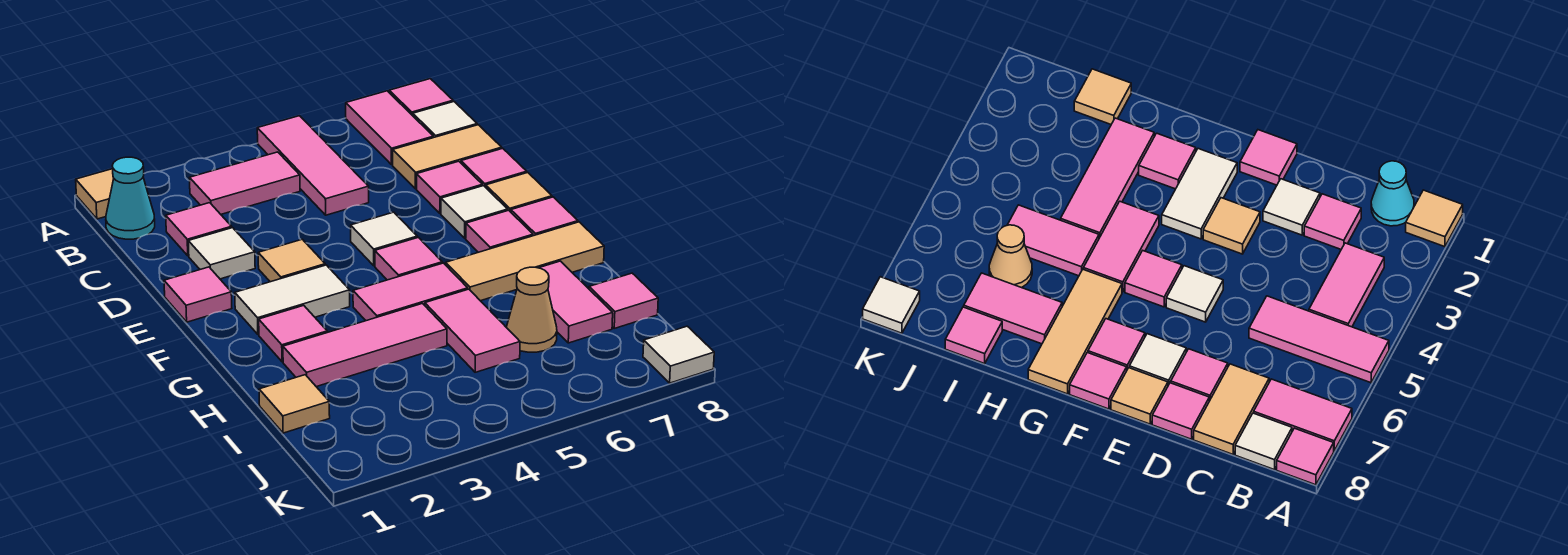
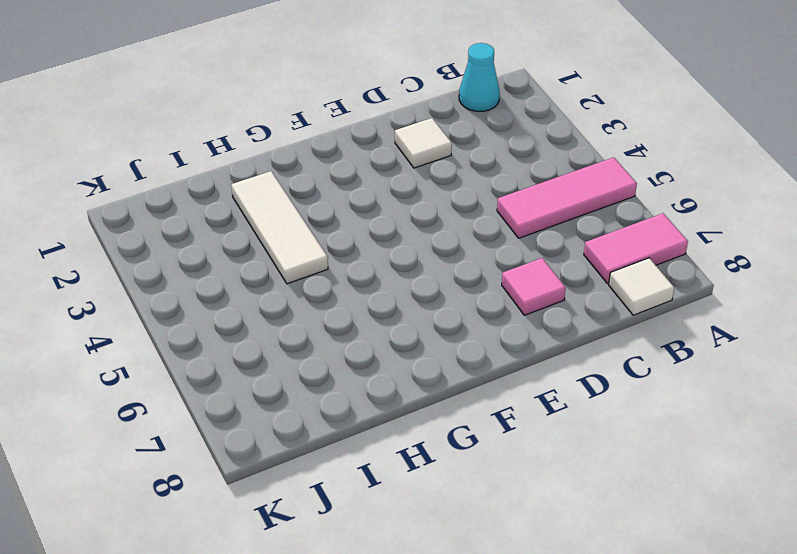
white 1x3 tile [231,171,328,284] -> pink 1x3 tile [283,304,447,387]
none -> tan 1x1 tile [76,169,114,219]
none -> pink 1x1 tile [389,79,453,116]
none -> pink 1x2 tile [190,152,300,214]
none -> pink 1x1 tile [166,203,232,256]

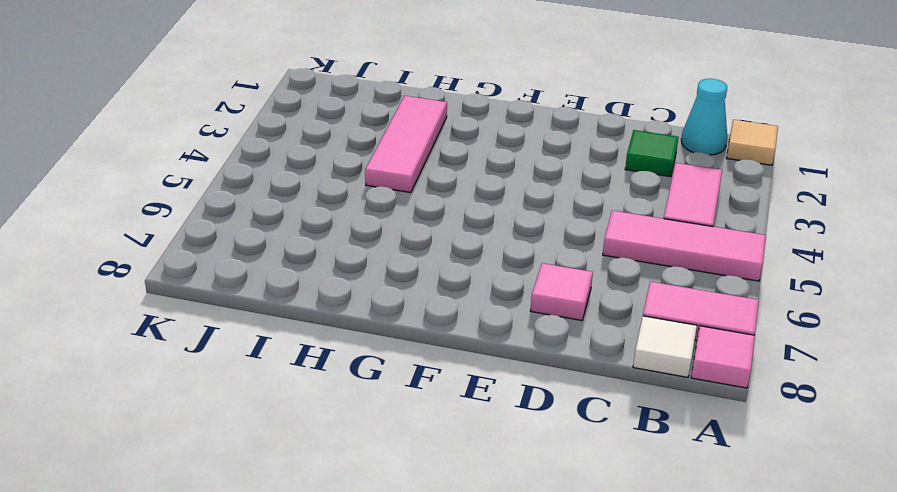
green 1x1 tile [625,130,678,177] -> pink 1x1 tile [166,203,232,256]
none -> tan 1x2 tile [393,125,502,189]
none -> white 1x1 tile [188,228,255,279]
none -> pink 1x1 tile [461,148,527,187]
none -> pink 1x1 tile [164,267,232,322]

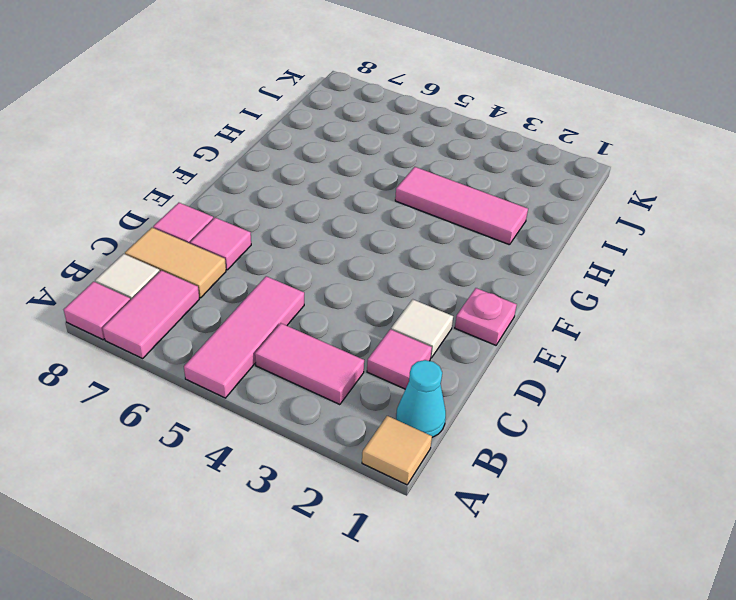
pink 1x1 plate [455,288,517,345] -> pink 1x1 tile [164,267,232,322]
none -> tan 1x1 tile [258,239,325,282]
none -> white 1x1 tile [351,212,417,266]
none -> white 1x1 tile [441,186,508,238]
none -> tan 1x1 tile [486,173,552,212]

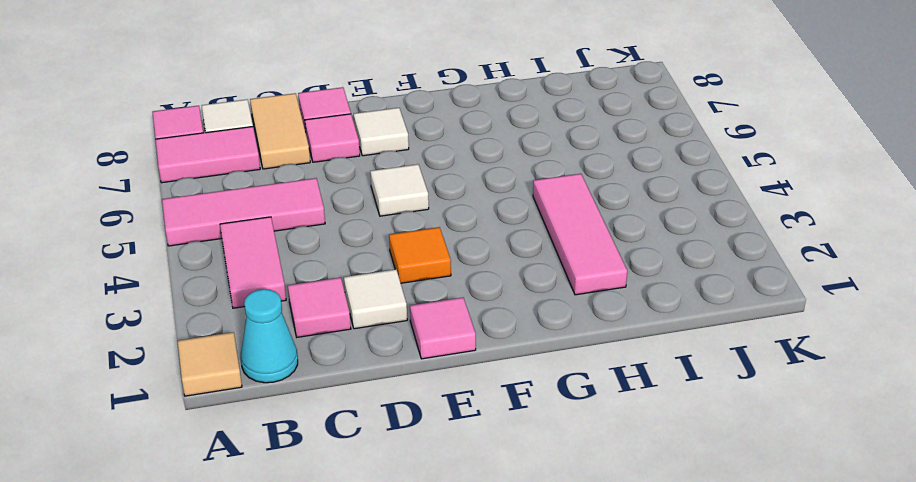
orange 1x1 tile [389,227,451,283] -> tan 1x1 tile [258,239,325,282]
none -> tan 1x1 tile [486,173,552,212]
none -> white 1x2 tile [235,265,350,335]
none -> pink 1x1 tile [375,237,442,280]
none -> pink 1x1 tile [466,210,533,252]

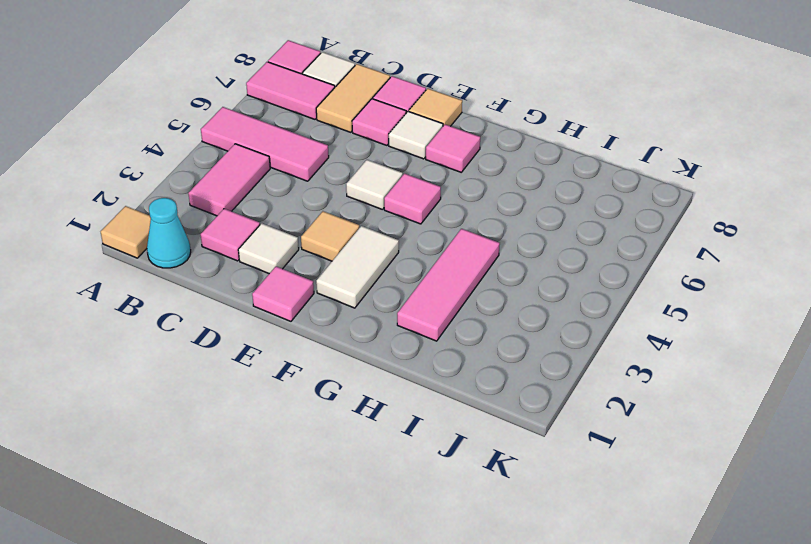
none -> pink 1x1 tile [511,197,578,236]
none -> pink 1x1 tile [259,305,327,362]
none -> pink 1x2 tile [353,263,468,321]
none -> tan 1x3 tile [446,222,604,301]

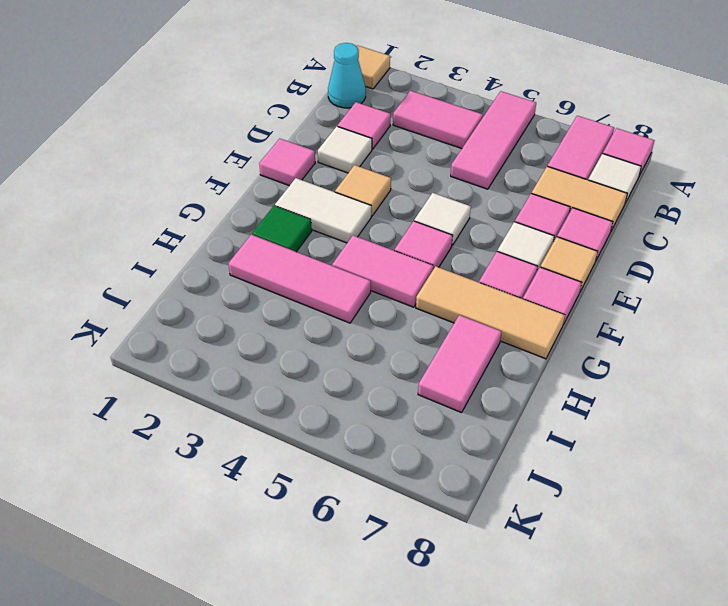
green 1x1 tile [252,206,312,252] -> pink 1x1 tile [259,305,327,362]
none -> pink 1x2 tile [425,289,520,372]
none -> tan 1x1 tile [259,375,330,433]
none -> tan 1x1 cone [506,267,557,352]
none -> pink 1x1 tile [589,273,658,328]

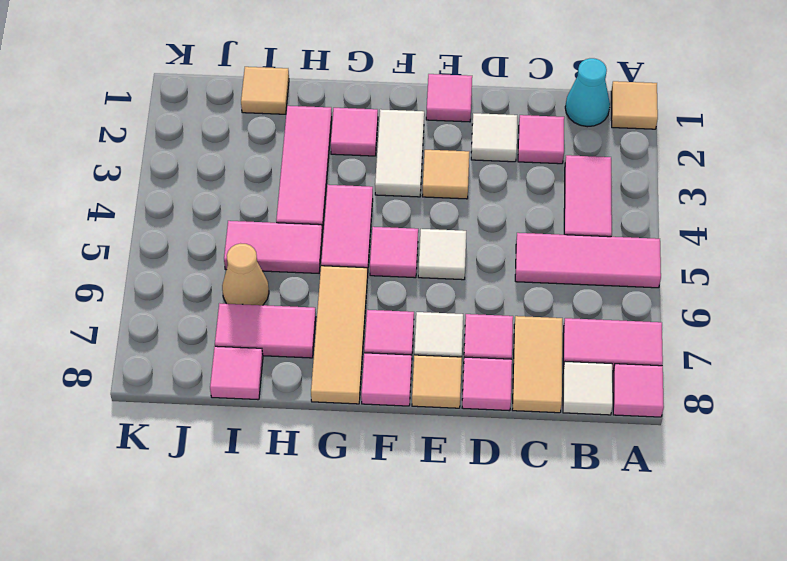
none -> white 1x1 tile [643,326,714,383]

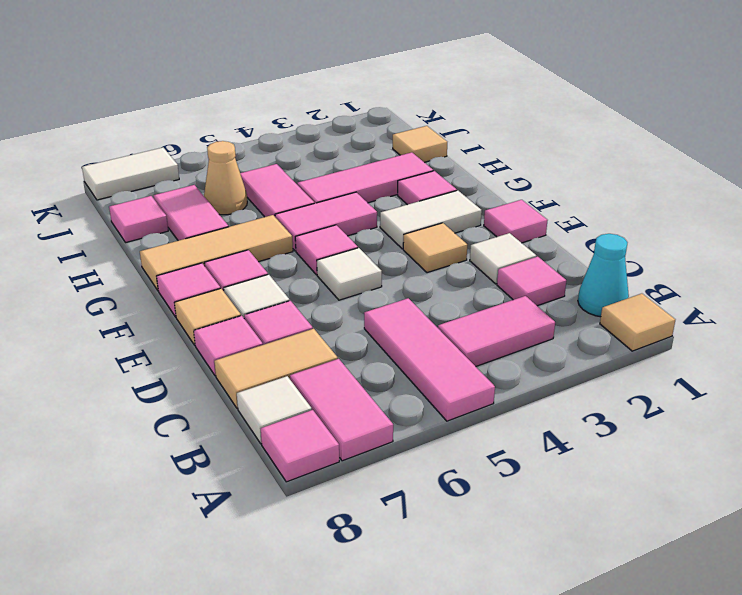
white 1x2 tile [82,148,179,200] -> white 1x1 tile [643,326,714,383]

